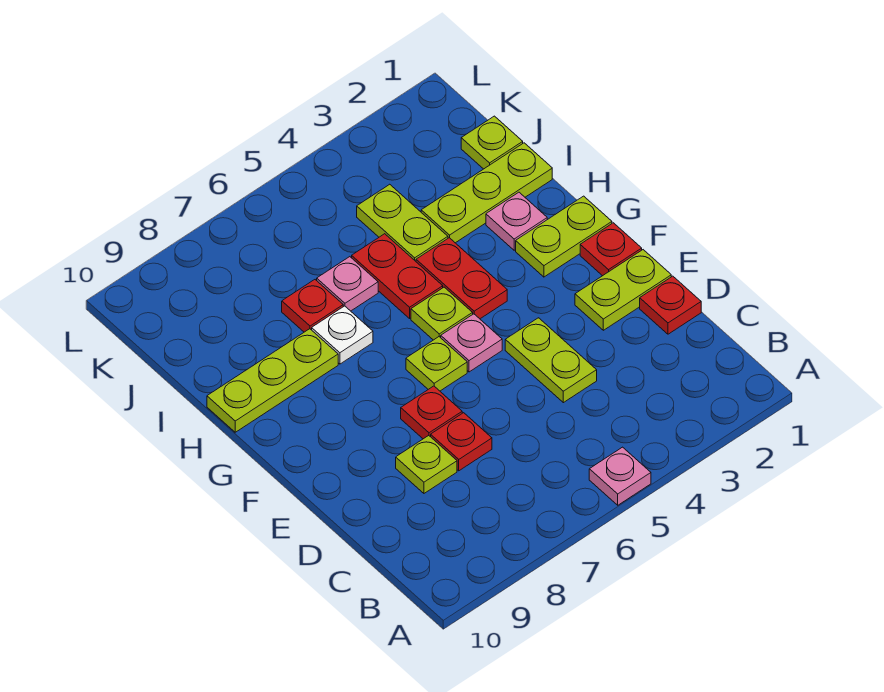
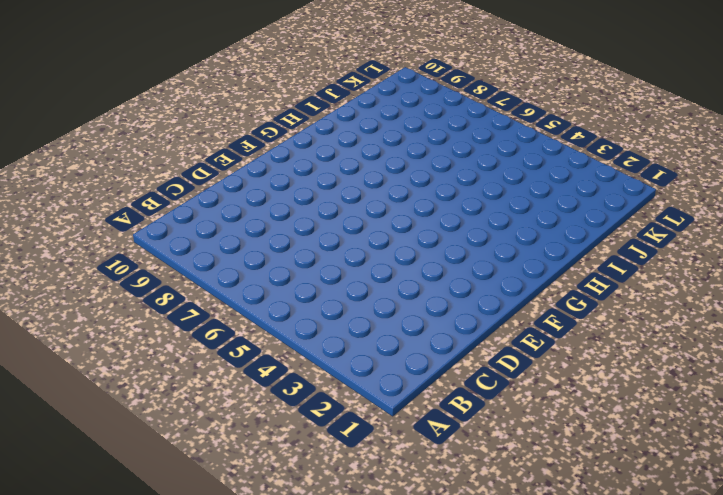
none -> pink 1x1 plate [589,447,651,505]
none -> red 1x1 plate [640,276,701,334]
none -> lime 1x2 plate [505,318,597,403]

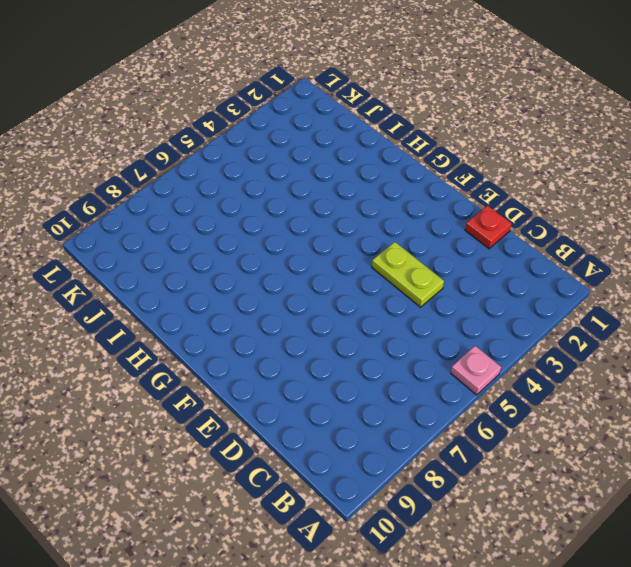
none -> red 1x1 plate [431,413,492,471]
none -> lime 1x1 plate [396,436,457,493]
none -> lime 1x2 plate [575,250,671,330]

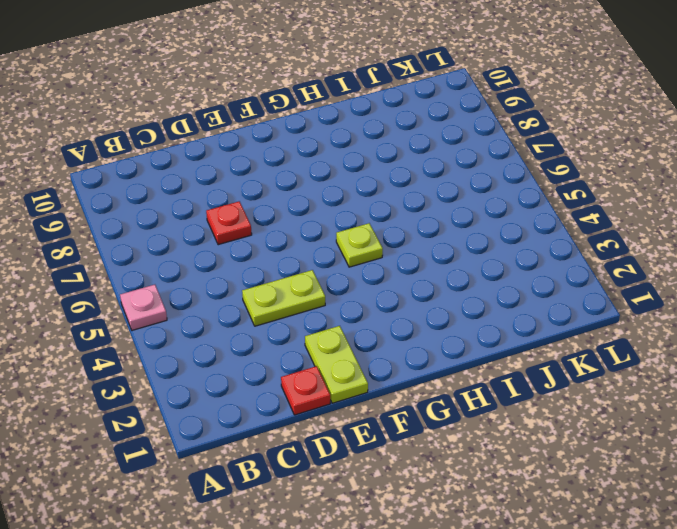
none -> lime 1x1 plate [396,436,457,493]
none -> red 1x1 plate [401,386,462,439]
none -> red 1x1 plate [580,223,642,276]

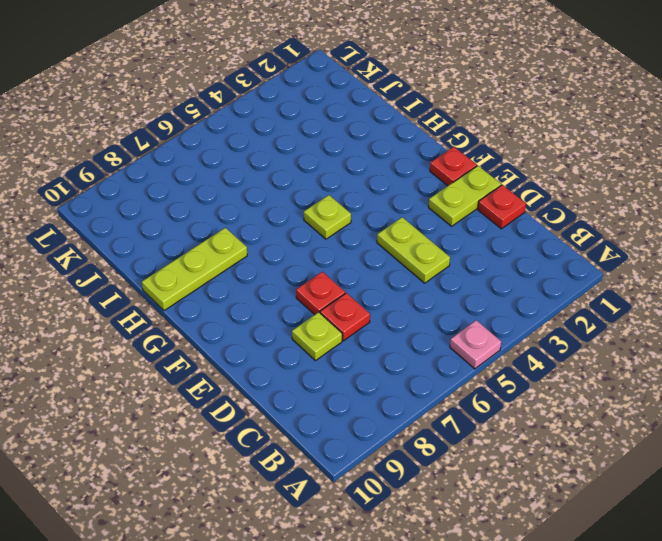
none -> pink 1x1 plate [441,314,502,372]
none -> lime 1x1 plate [406,337,467,391]
none -> lime 1x2 plate [516,196,612,277]

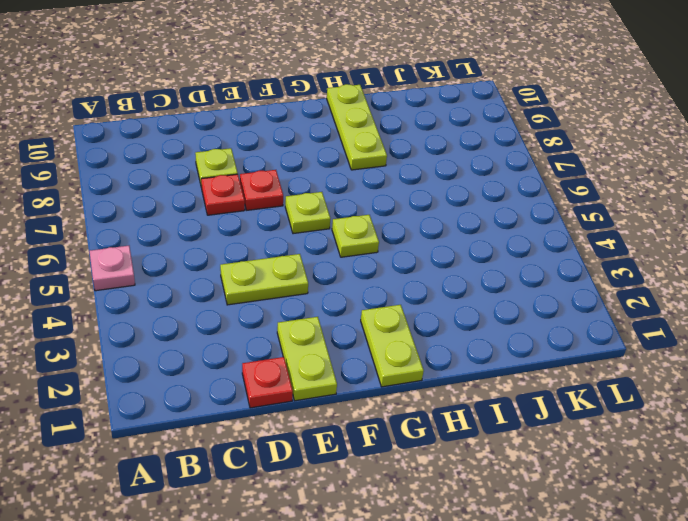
none -> red 1x1 plate [580,223,642,276]
none -> pink 1x1 plate [441,314,502,372]
none -> red 1x2 plate [416,238,507,319]

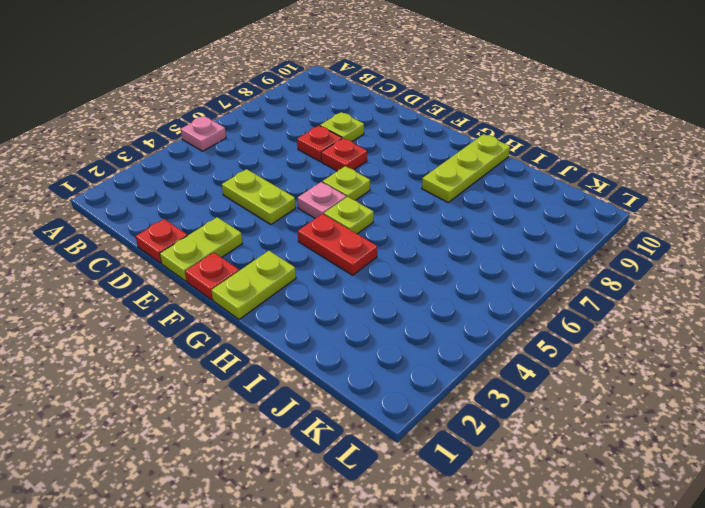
none -> pink 1x1 plate [486,192,547,250]
none -> red 1x2 plate [352,234,443,318]
none -> white 1x1 plate [312,306,373,364]

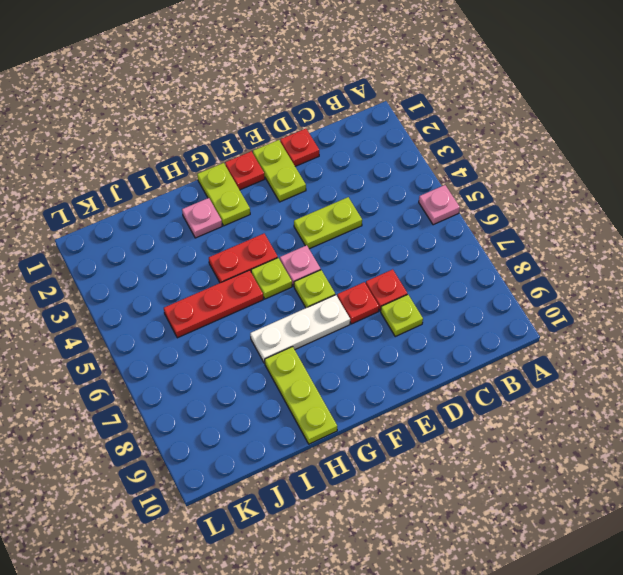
white 1x3 plate [250,295,350,363] -> white 1x1 plate [312,306,373,364]
red 1x3 plate [164,270,263,338] -> red 1x2 plate [352,234,443,318]
none -> lime 1x3 plate [421,143,552,243]
none -> lime 1x2 plate [357,184,448,261]
none -> pink 1x1 plate [317,257,378,311]

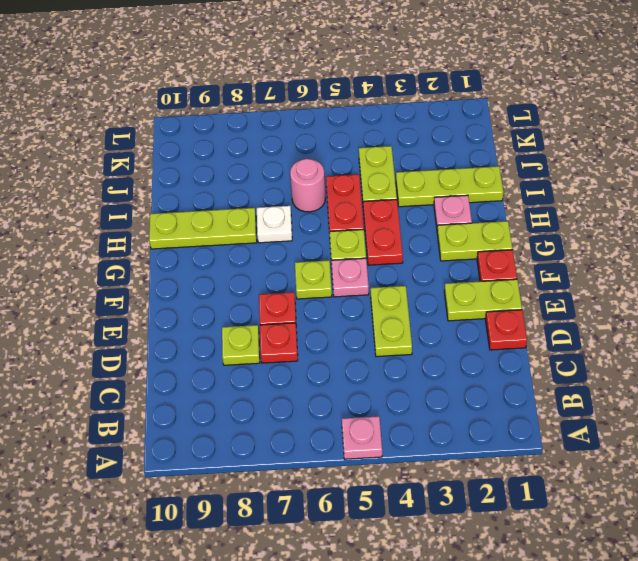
pink 1x1 round brick [290,159,325,212] -> pink 1x1 plate [317,257,378,311]
none -> red 1x1 plate [282,280,343,332]
none -> lime 1x1 plate [461,116,523,169]

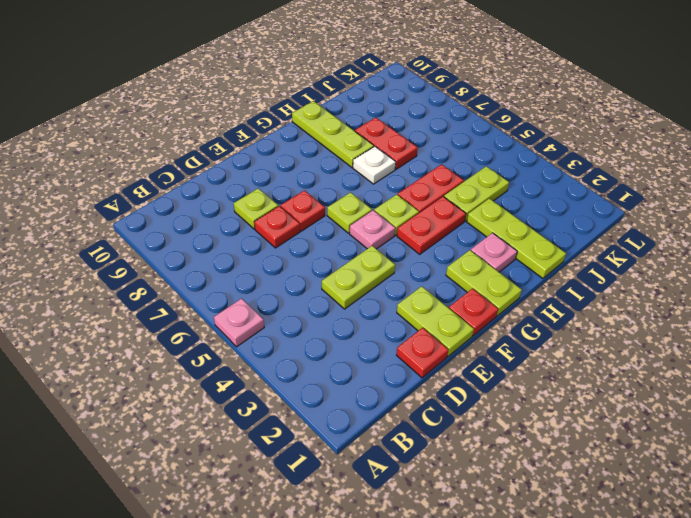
red 1x2 plate [355,117,418,169] -> red 1x1 plate [282,280,343,332]
none -> pink 1x1 plate [317,257,378,311]
none -> lime 1x1 plate [461,116,523,169]

